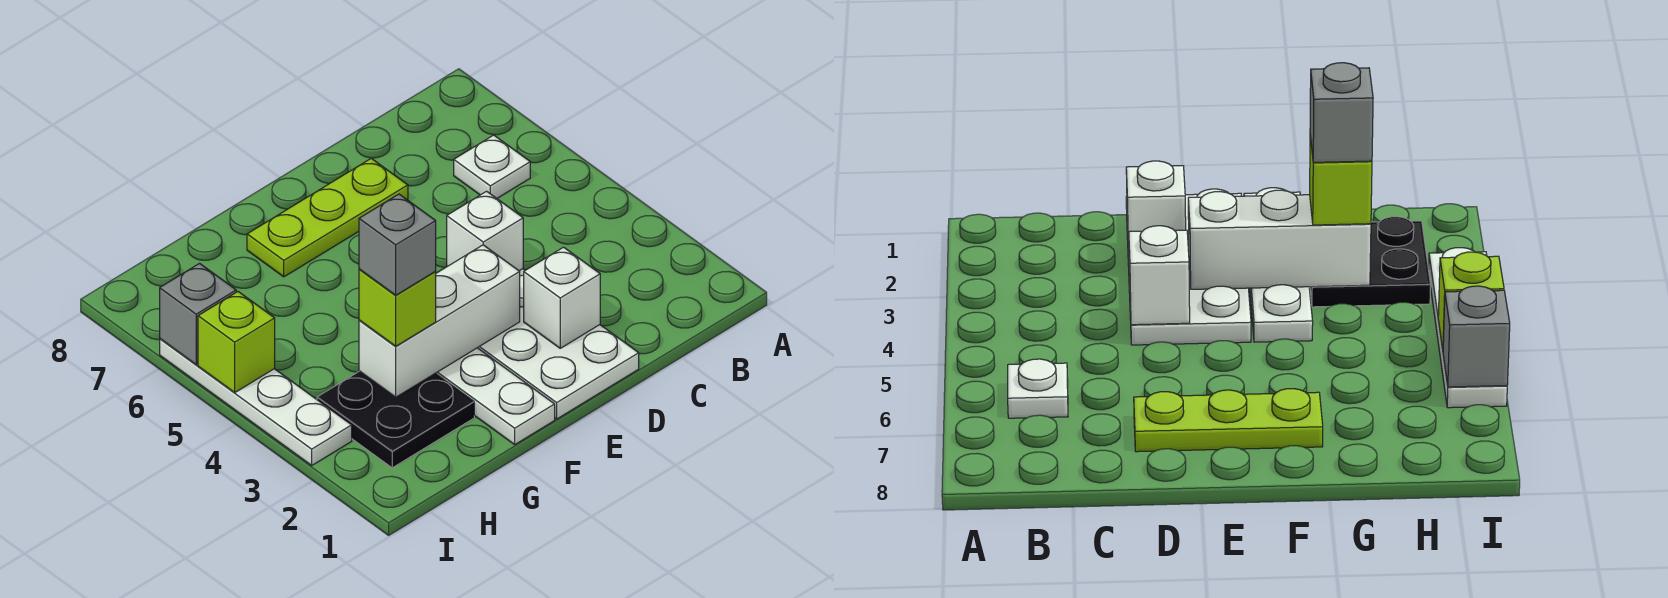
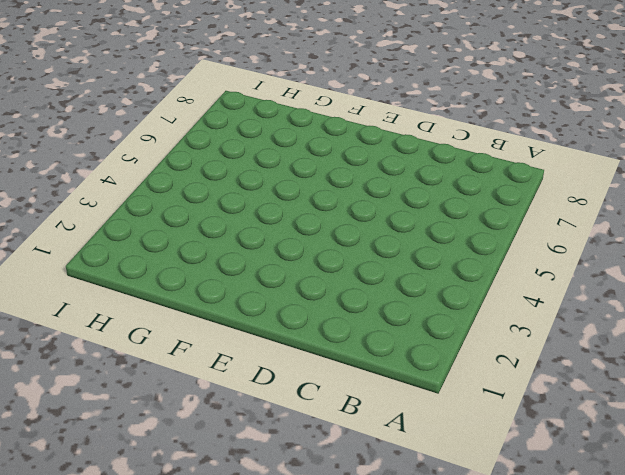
none -> white 1x1 plate [454,135,530,198]
none -> white 2x4 plate [437,267,639,419]
none -> lime 1x3 plate [247,158,408,277]

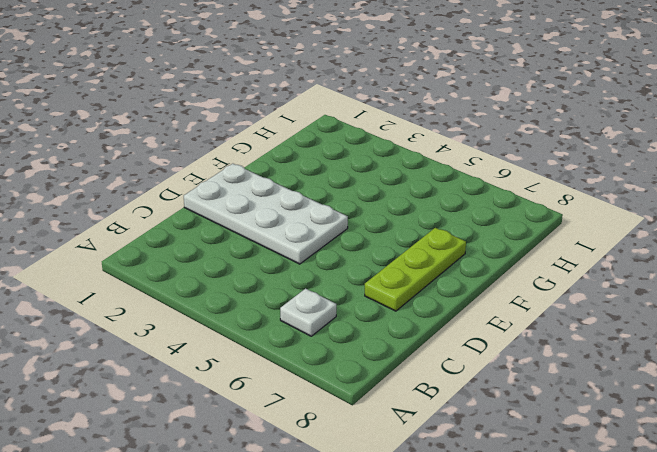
none -> white 1x4 plate [436,348,555,444]
none -> black 2x2 plate [317,371,474,468]
none -> white 1x4 plate [160,339,352,465]

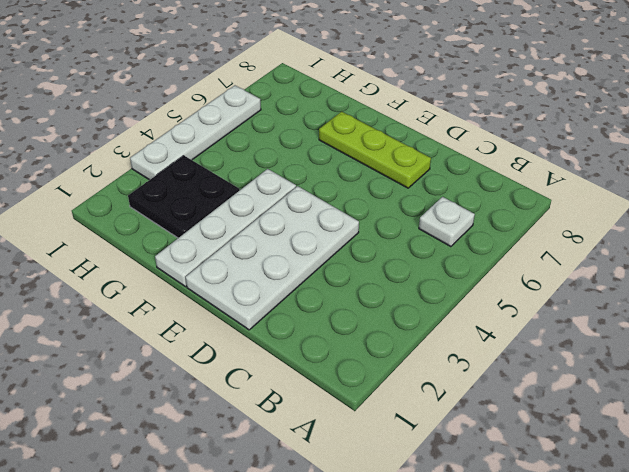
none -> white 1x1 brick [524,247,600,348]
none -> white 1x1 brick [447,191,523,271]
none -> white 1x3 brick [359,245,520,397]

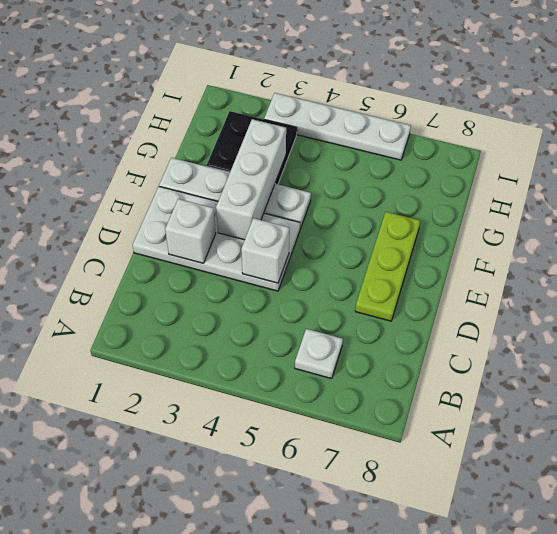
none -> lime 1x1 brick [198,292,275,392]
none -> grey 1x1 brick [160,264,236,364]
none -> lime 1x1 brick [359,269,436,346]

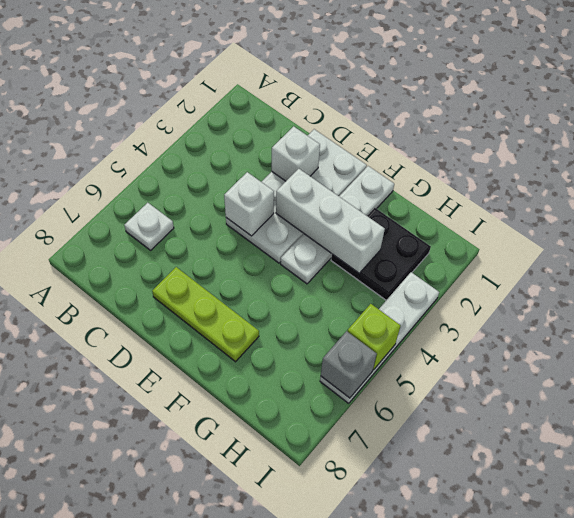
none -> lime 1x1 brick [359,269,436,346]
none -> grey 1x1 brick [359,194,436,295]

